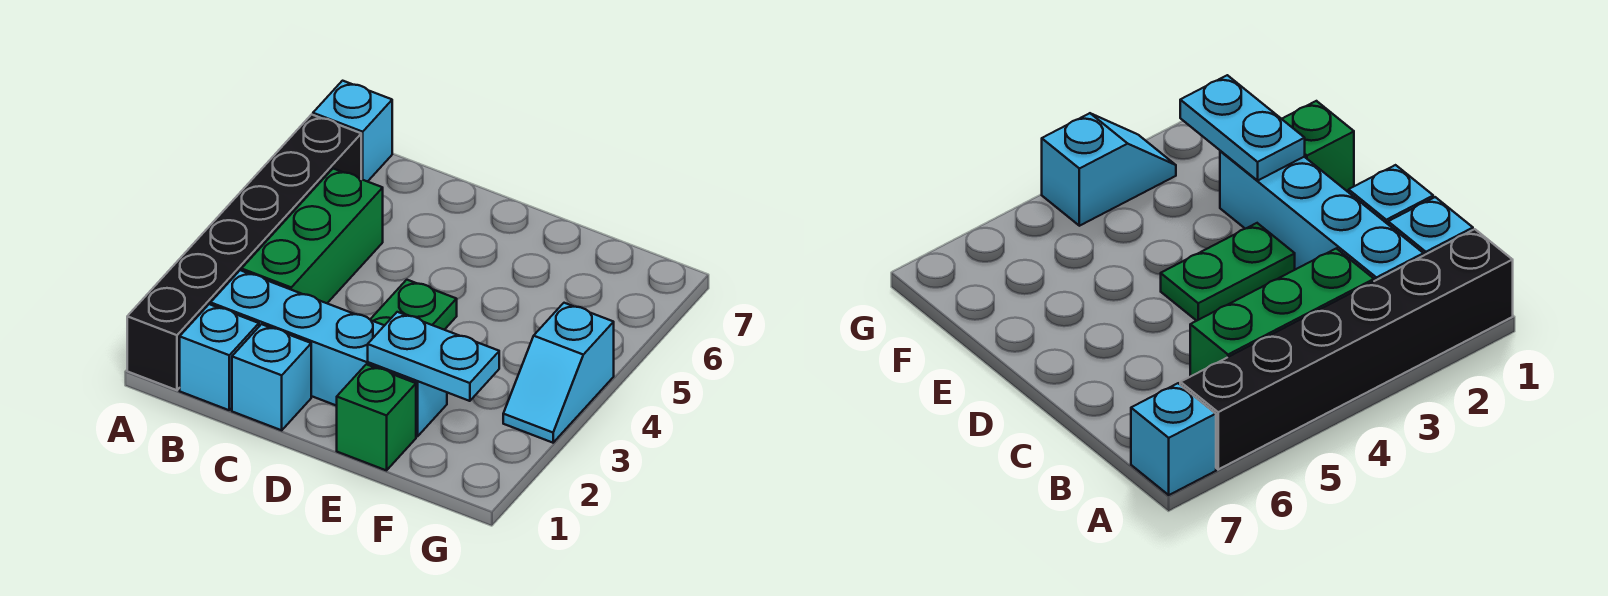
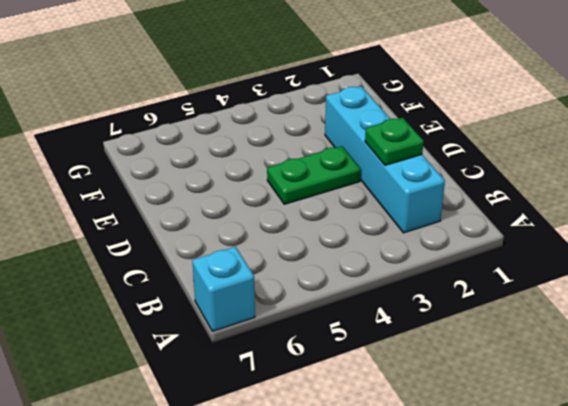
green 1x1 plate [365,118,424,165] -> none
none -> black 1x6 brick [127,115,361,390]
none -> cyan 1x1 brick [180,304,259,410]

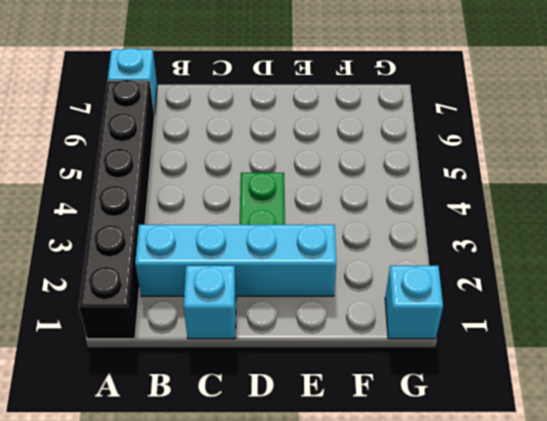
cyan 1x1 brick [385,266,443,339] -> cyan 1x1 brick moved to [180,304,259,410]
none -> green 1x3 brick [242,169,383,303]
none -> green 1x1 brick [337,364,416,470]

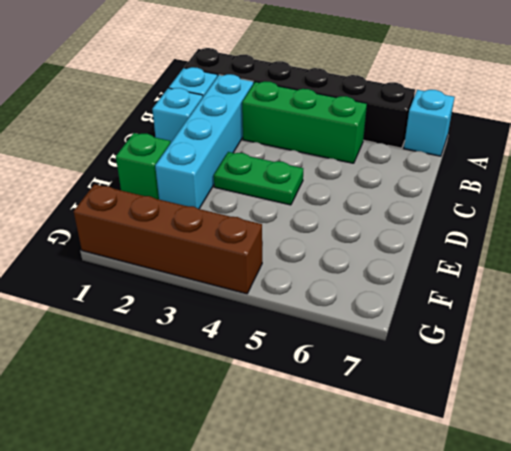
brown 1x4 brick [74,184,262,294] -> cyan 1x2 slope [503,303,614,443]
none -> cyan 1x2 plate [368,312,499,401]

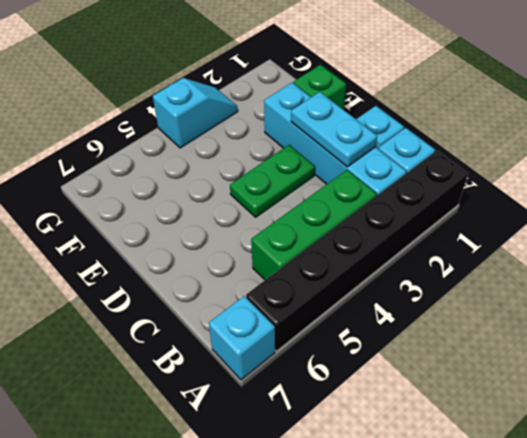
cyan 1x2 plate [291,92,377,167] -> cyan 1x2 plate moved to [368,312,499,401]

